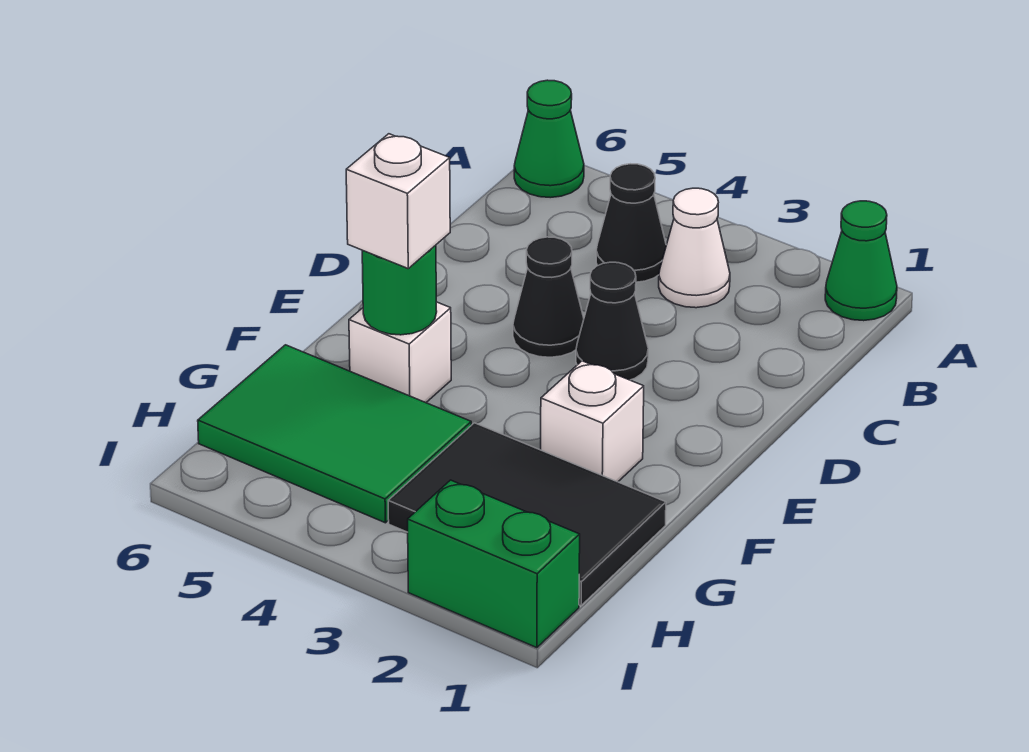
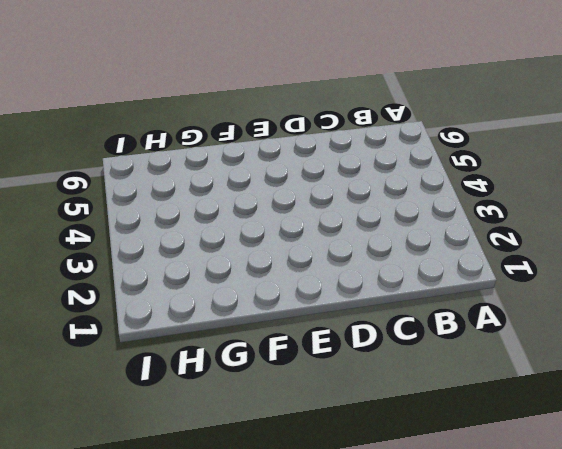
none -> green 1x1 cone [825,201,897,321]
none -> green 1x1 cone [514,80,584,198]
none -> white 1x1 cone [659,188,730,308]

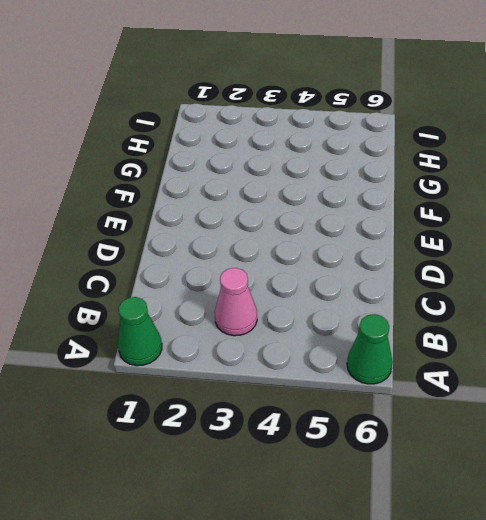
pink 1x1 cone [215,268,257,336] -> white 1x1 cone [659,188,730,308]
none -> black 1x1 cone [596,164,666,282]
none -> black 1x1 cone [576,262,648,380]
none -> black 1x1 cone [513,237,584,357]

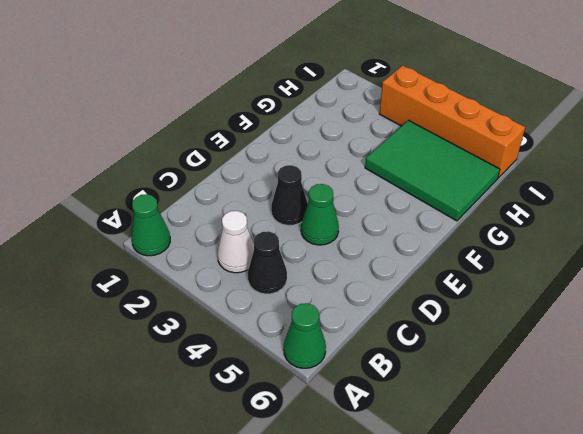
green 1x1 cone [301,184,339,245] -> black 1x1 cone [513,237,584,357]
orange 1x4 brick [379,65,525,178] -> none
none -> white 1x1 brick [541,361,644,482]
none -> white 1x1 brick [349,302,451,403]
none -> black 2x3 tile [388,423,666,606]

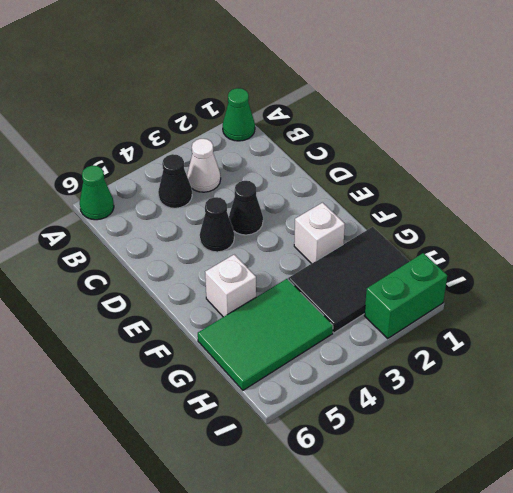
none -> green 1x1 round brick [362,245,437,335]
none -> white 1x1 brick [346,134,450,268]

